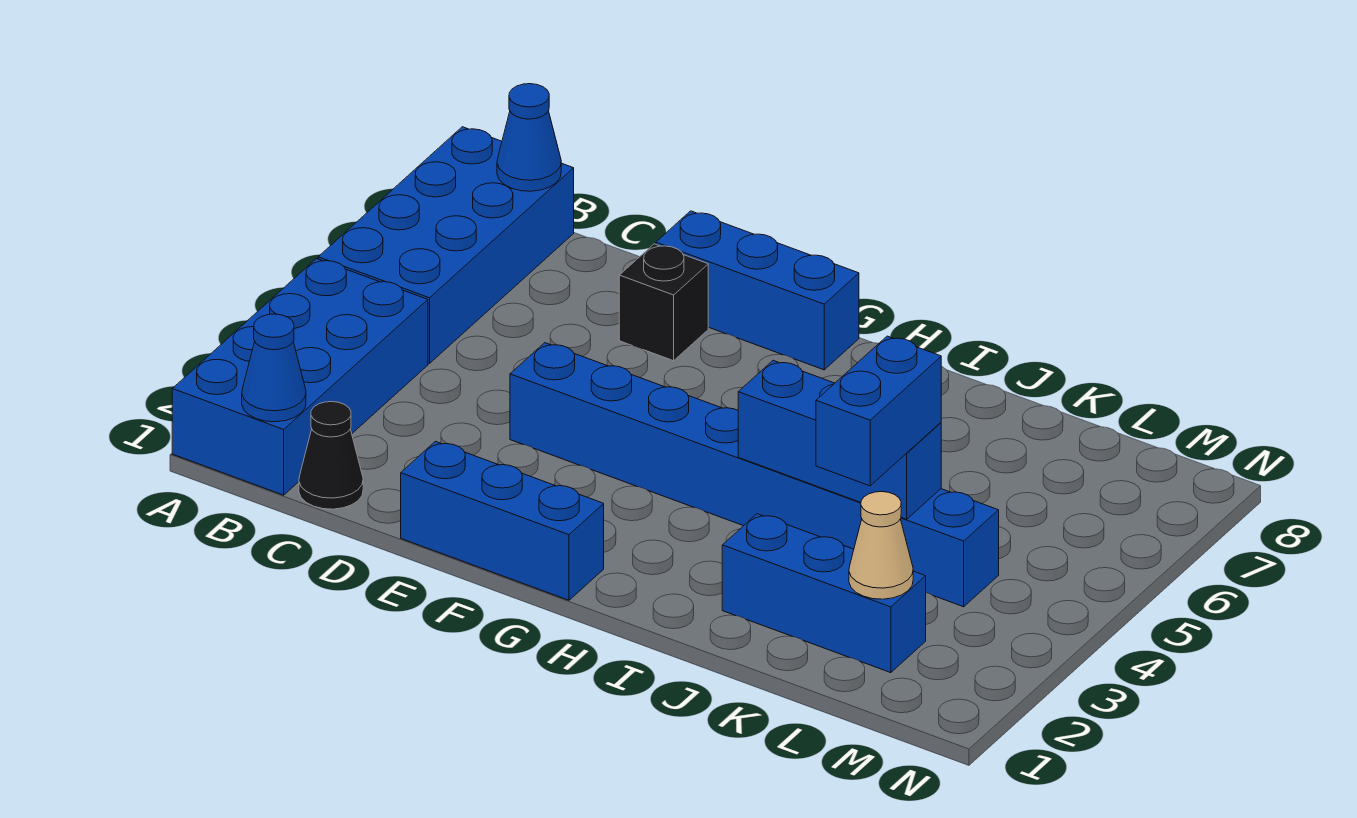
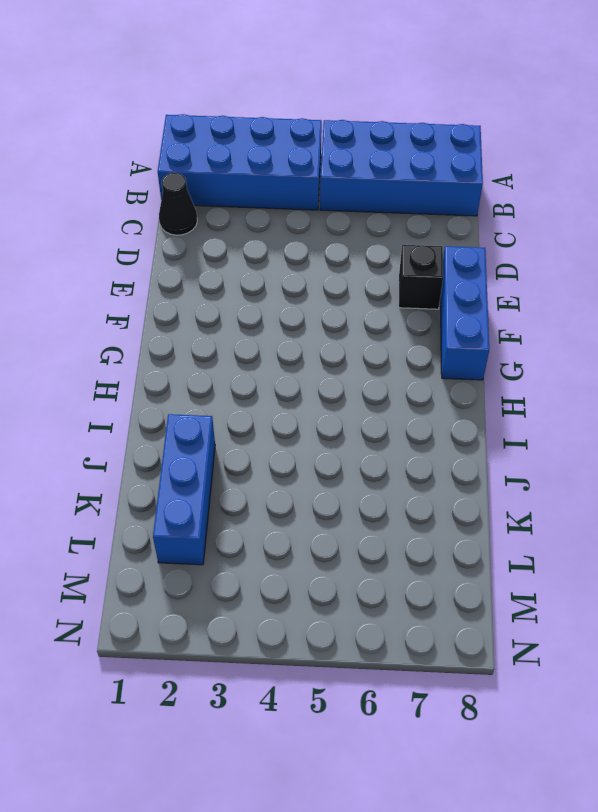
none -> blue 1x3 brick [401,442,604,600]
none -> blue 1x8 brick [510,343,999,607]
none -> blue 1x1 cone [242,314,306,422]

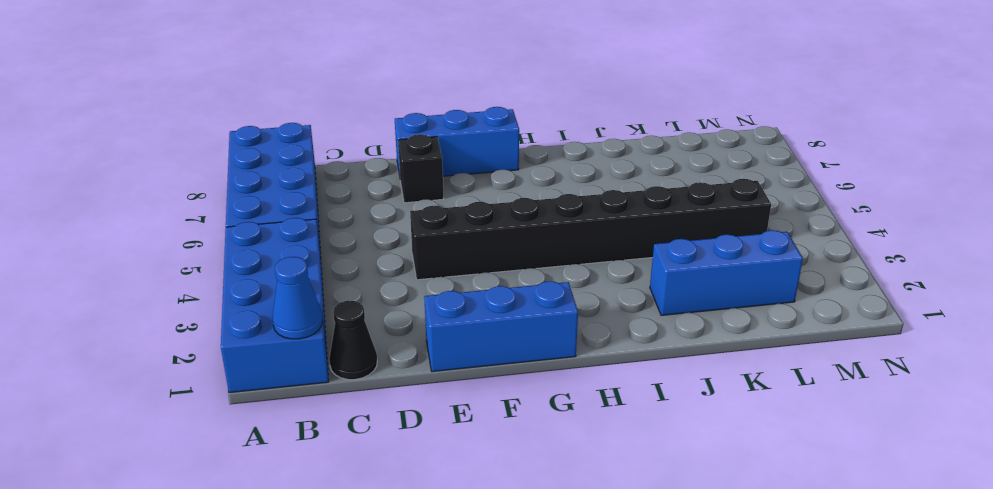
black 1x8 brick [410,179,771,280] -> blue 1x8 brick [510,343,999,607]
none -> blue 1x1 cone [497,84,561,191]
none -> blue 1x3 brick [738,361,941,519]
none -> tan 1x1 cone [849,492,913,599]

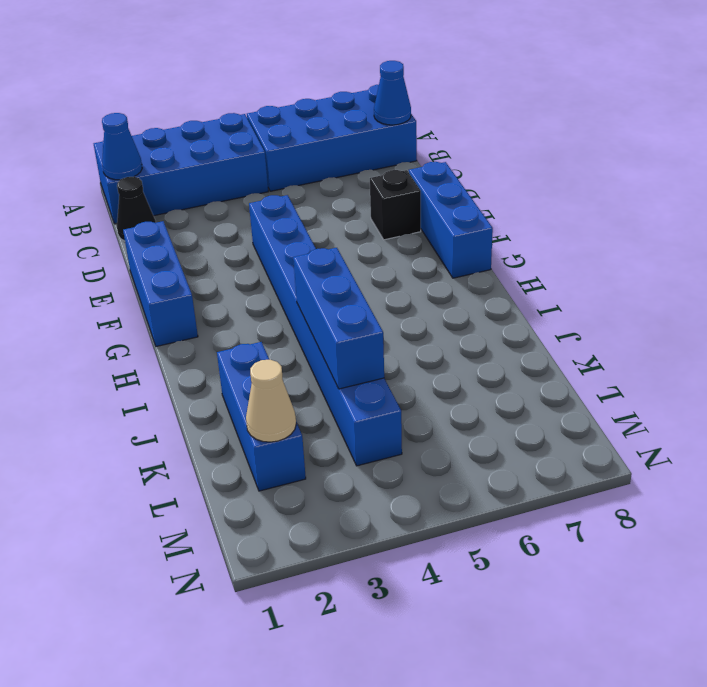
none -> blue 1x2 brick [816,336,941,486]

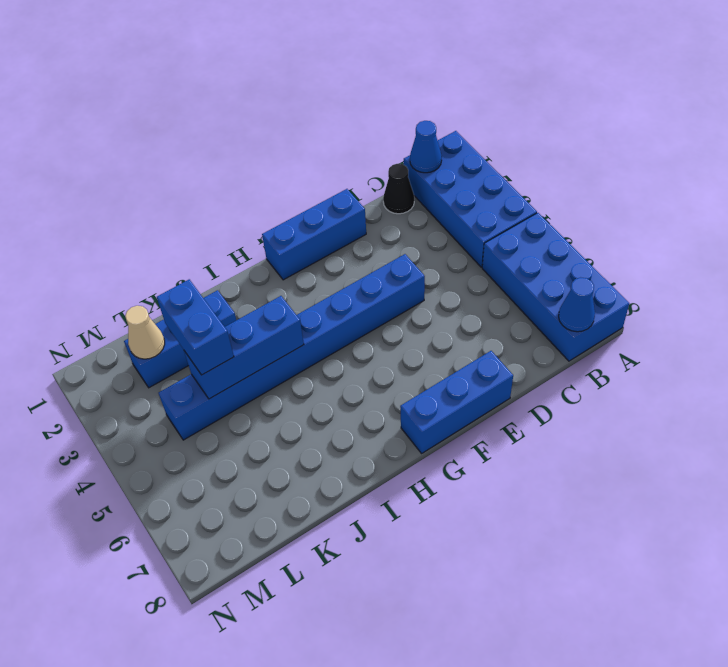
none -> black 1x1 brick [619,244,708,361]

